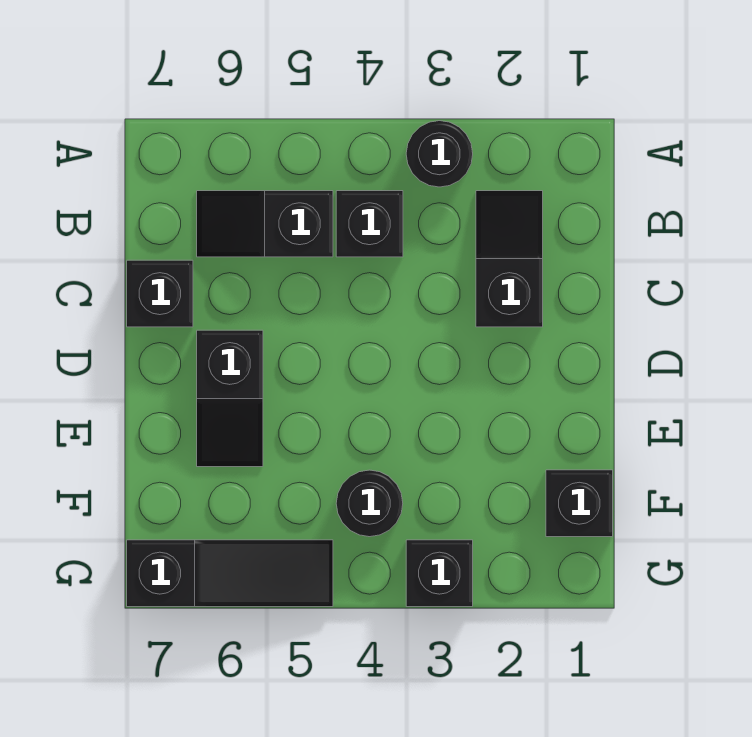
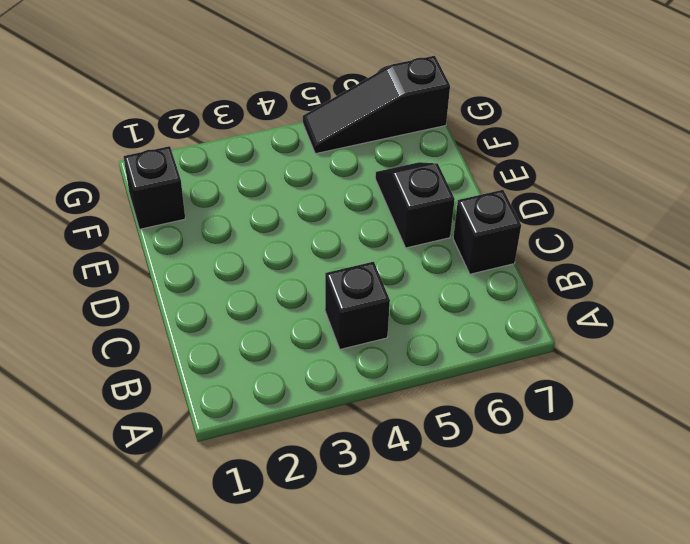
none -> black 1x1 round brick [406,121,473,187]
none -> black 1x2 slope [476,191,543,327]

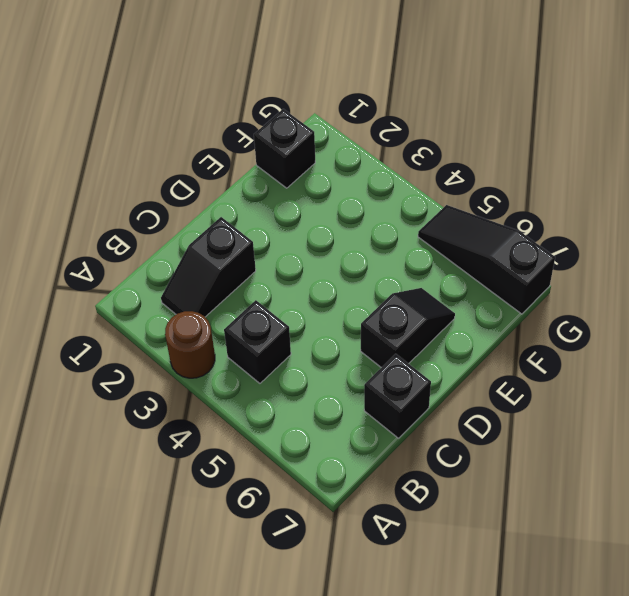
brown 1x1 round brick [165,311,215,378] -> black 1x1 round brick [406,121,473,187]
none -> black 1x2 slope [197,191,333,257]
none -> black 1x1 round brick [336,470,403,537]

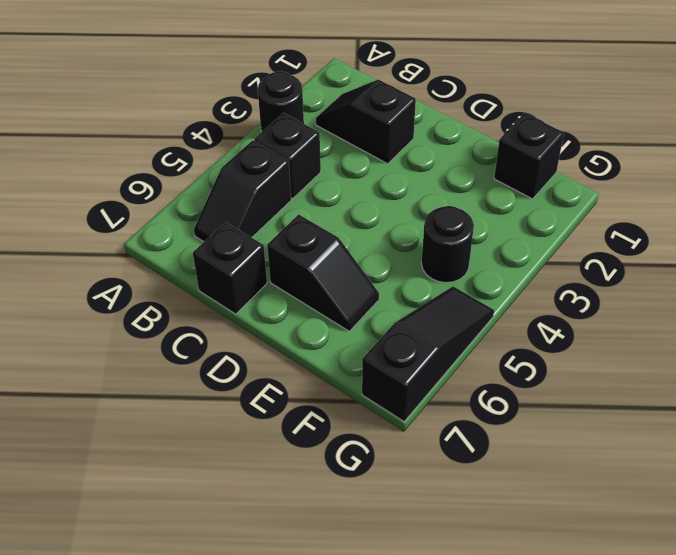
none -> black 1x1 brick [406,540,473,607]

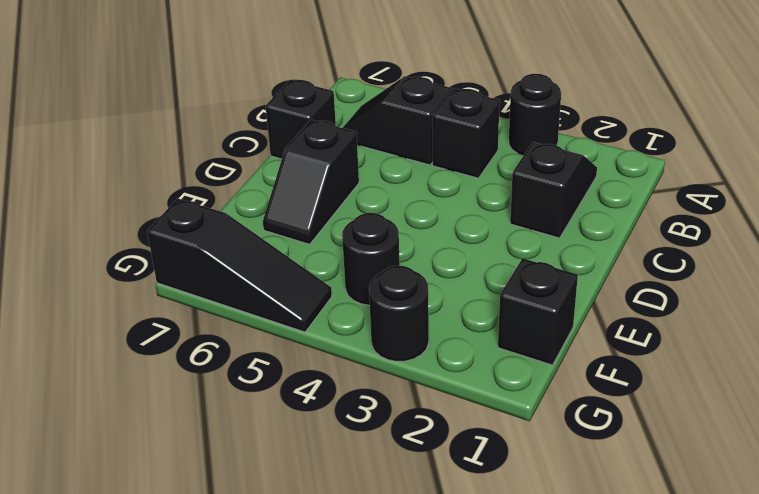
black 1x1 round brick [369,266,429,361] -> black 1x1 brick [406,540,473,607]

